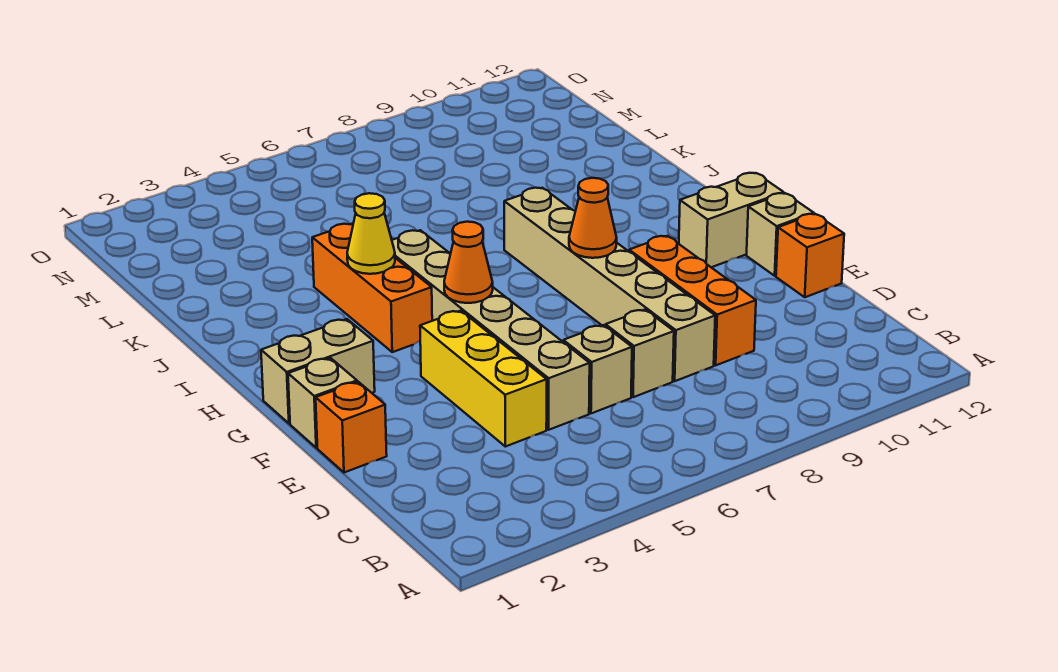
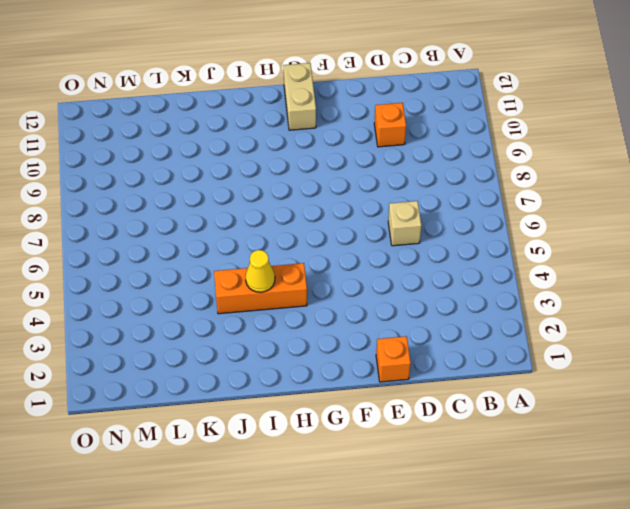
orange 1x1 brick [374,103,406,147] -> orange 1x1 brick moved to [776,214,844,297]
none -> yellow 1x3 brick [420,311,547,447]
none -> tan 1x6 brick [392,230,590,430]
none -> tan 1x1 brick [605,310,674,397]

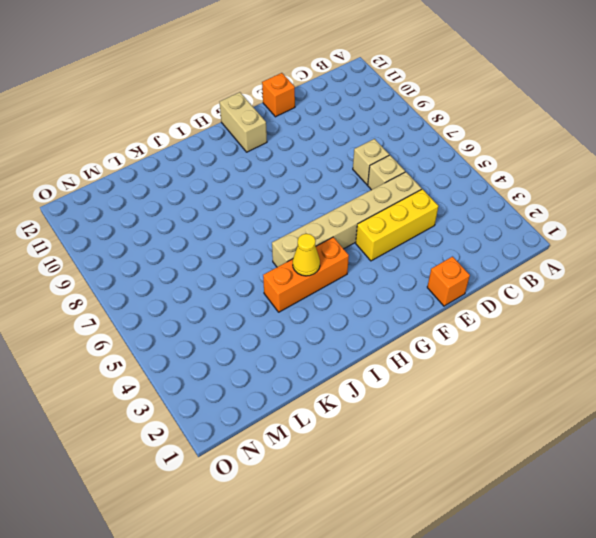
none -> tan 1x6 brick [504,188,715,381]
none -> orange 1x3 brick [629,236,756,365]
none -> tan 1x1 brick [288,358,357,448]

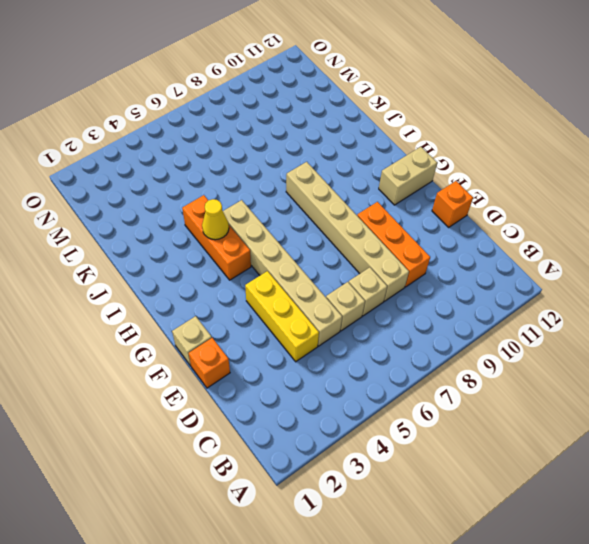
none -> tan 1x1 brick [747,193,814,276]
none -> tan 1x2 brick [261,319,375,423]
none -> orange 1x1 cone [444,222,493,303]

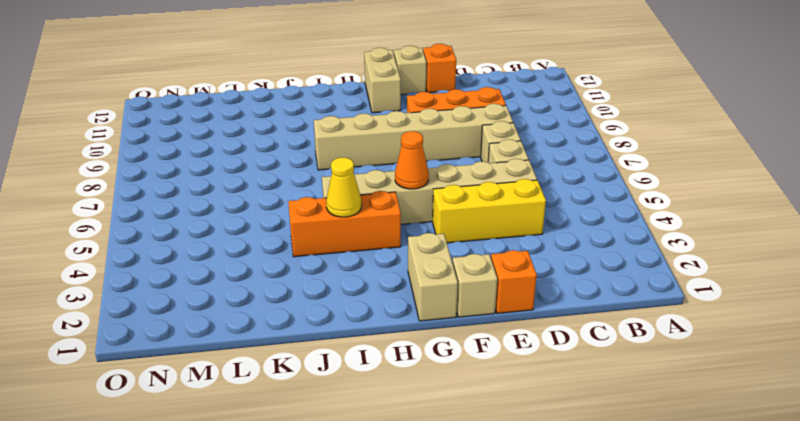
none -> orange 1x1 cone [569,178,617,258]

